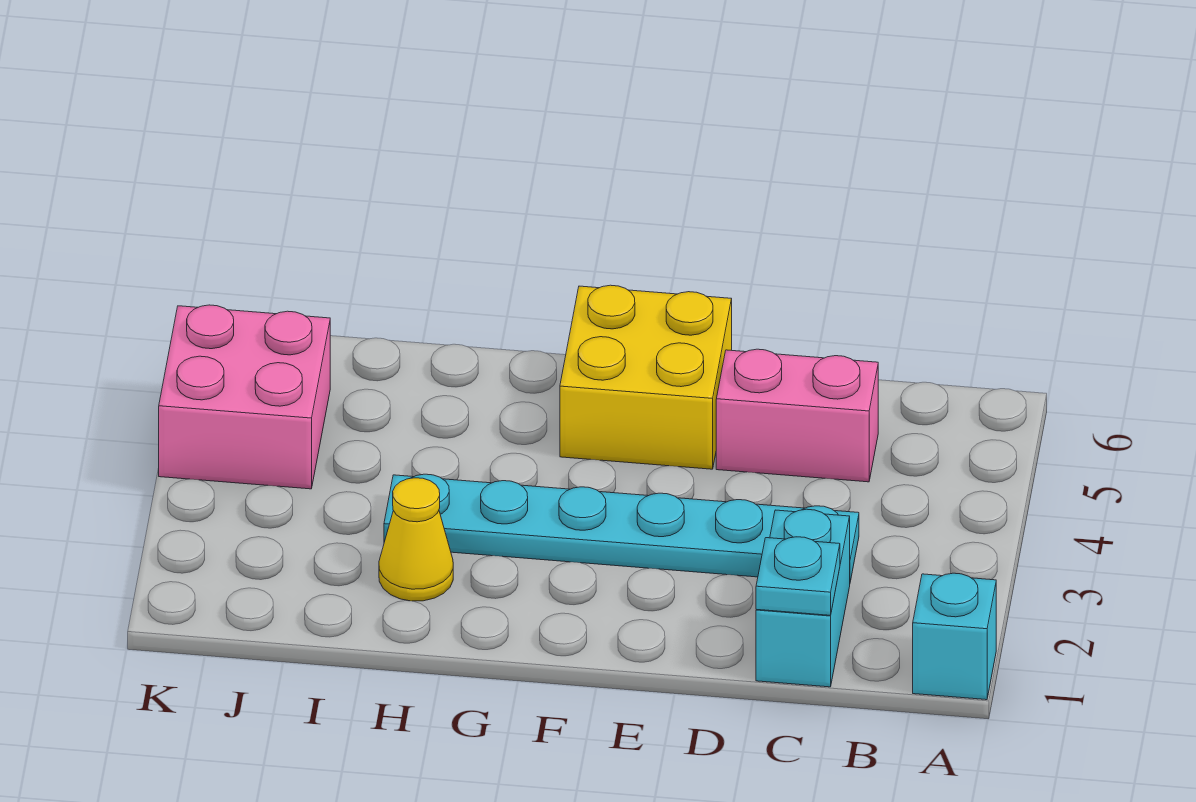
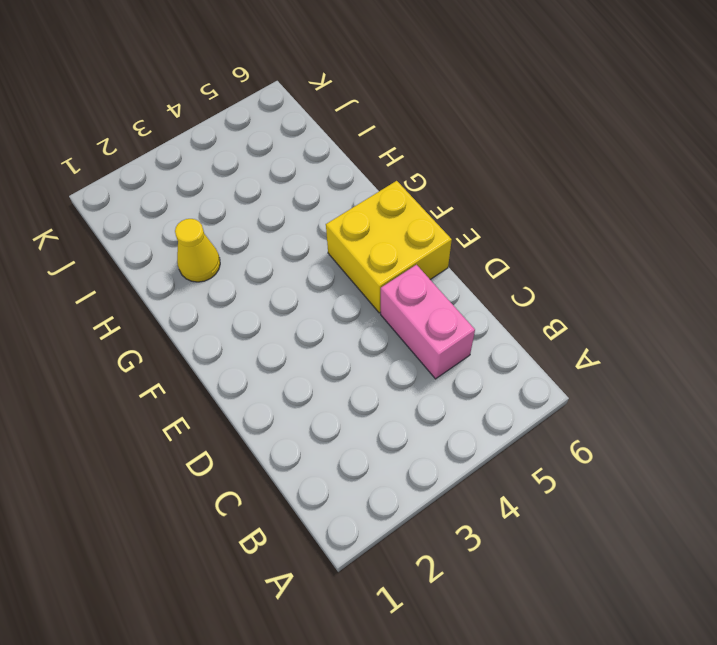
none -> cyan 1x1 brick [913,573,996,700]
none -> cyan 1x2 brick [756,509,850,687]

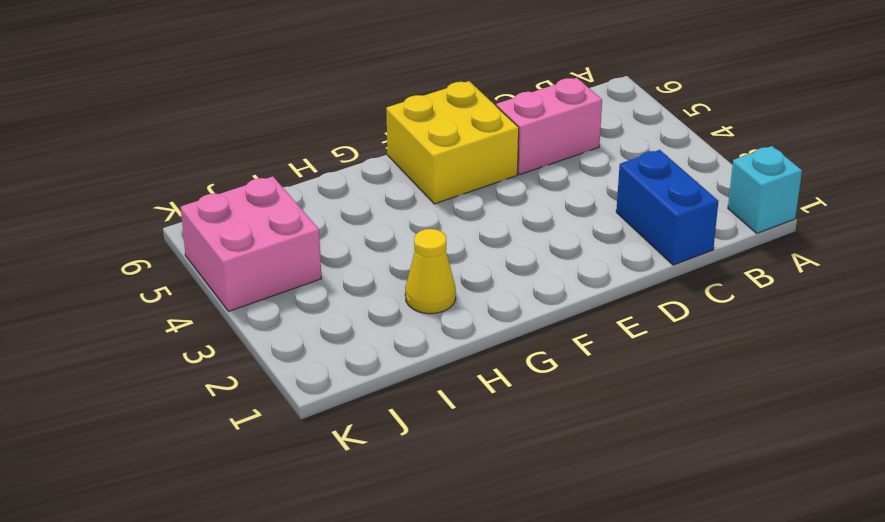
blue 1x2 brick [616,150,719,265] -> cyan 1x2 brick [756,509,850,687]
none -> cyan 1x6 plate [384,474,859,582]
none -> cyan 1x1 plate [756,537,840,615]

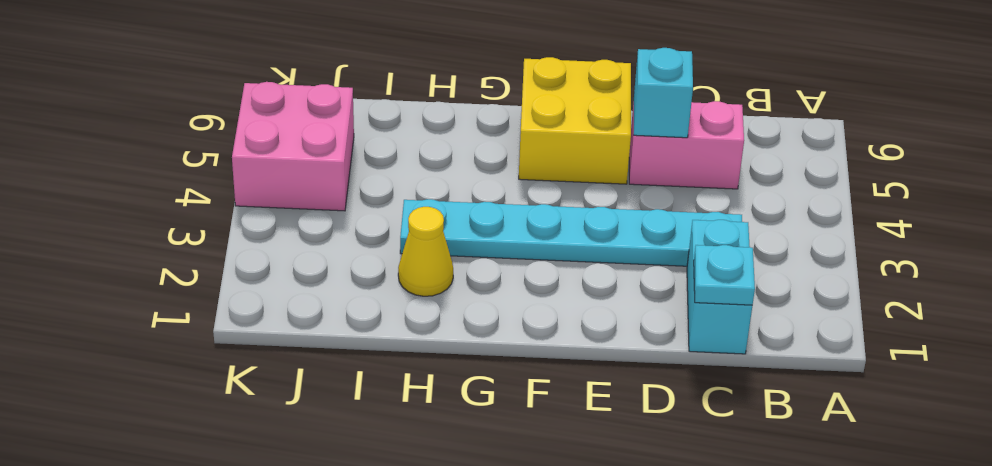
cyan 1x1 brick [634,48,693,138] -> cyan 1x1 brick moved to [913,573,996,700]

